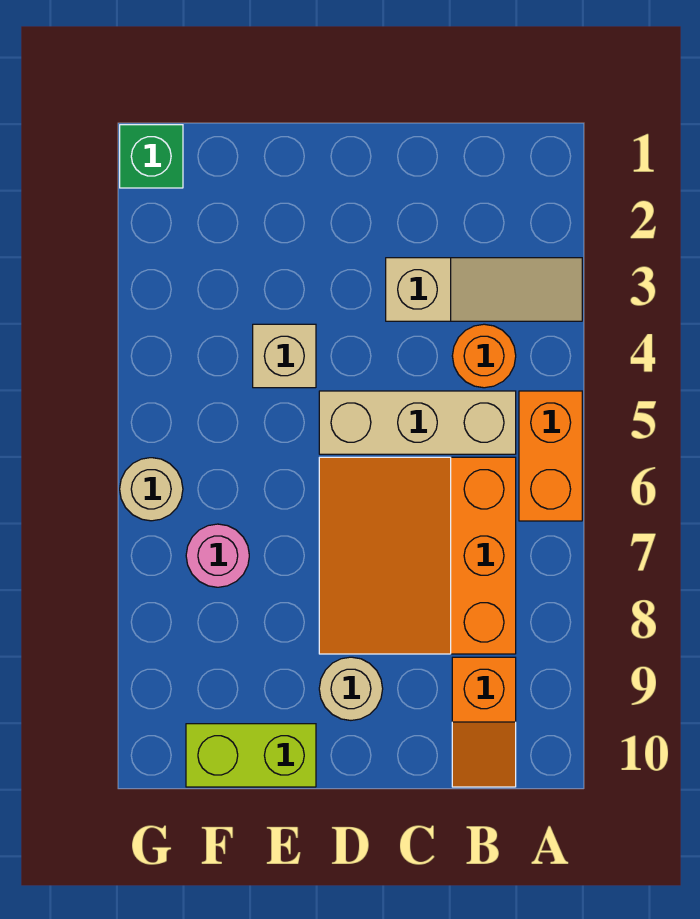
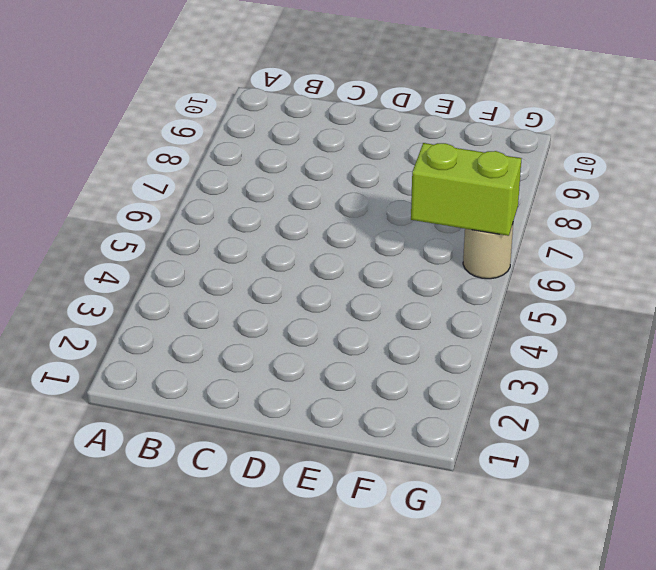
lime 1x2 brick [411,143,521,236] -> lime 1x2 brick moved to [186,724,316,787]
none -> tan 1x3 slope [386,258,582,321]
none -> orange 1x2 brick [519,391,582,521]
none -> orange 1x1 round brick [452,324,516,388]

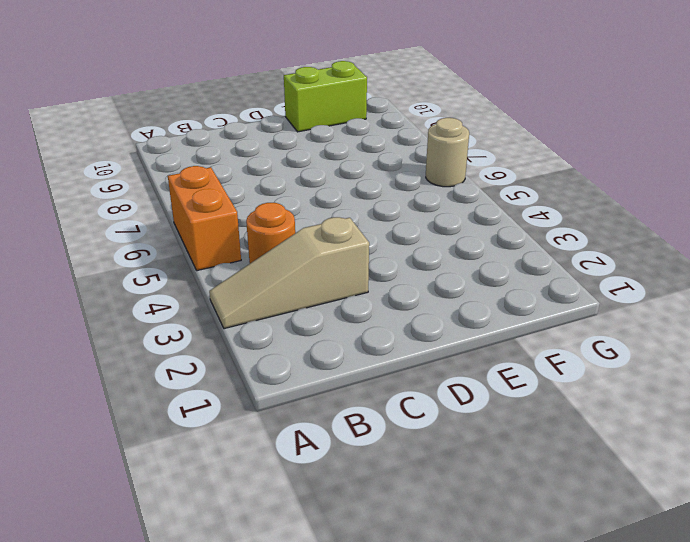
none -> tan 1x3 brick [319,391,516,454]
none -> orange 3x3 slope [319,457,516,654]
none -> orange 1x2 slope [452,657,516,787]

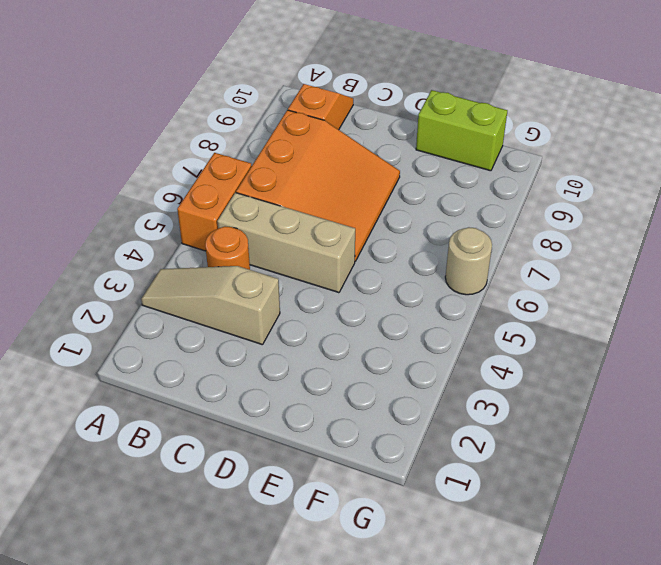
none -> tan 1x1 round brick [319,657,383,720]
none -> tan 1x1 brick [253,324,316,388]
none -> pink 1x1 round brick [186,524,249,587]

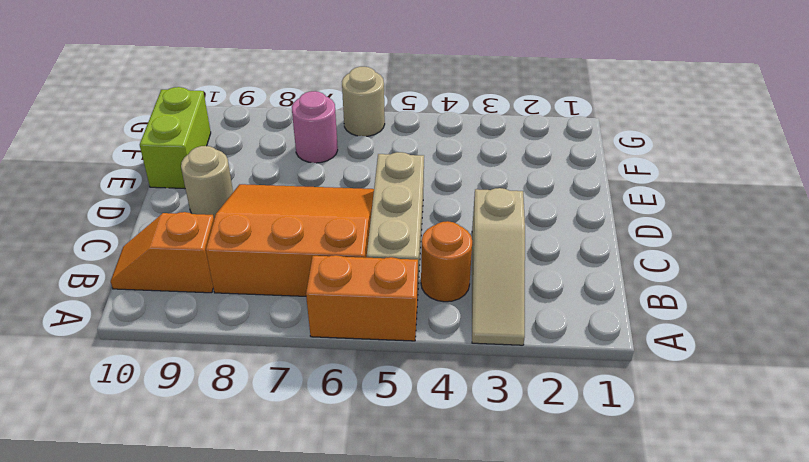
none -> tan 1x1 brick [253,324,316,388]
none -> green 1x1 brick [120,125,183,188]

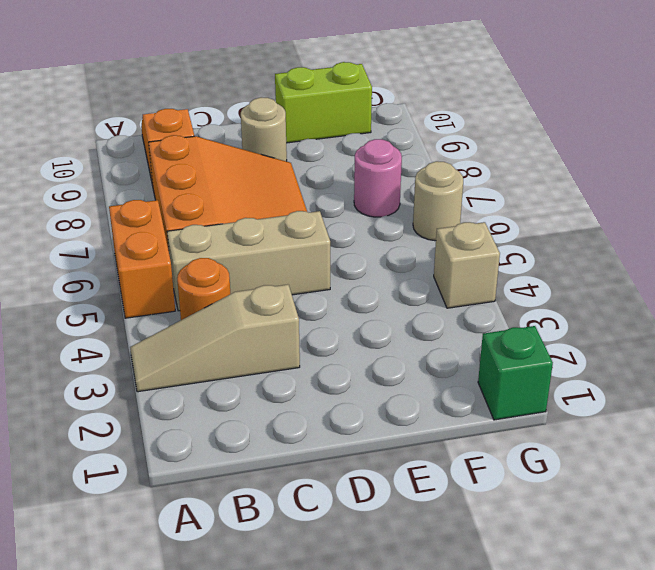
tan 1x1 brick [434,222,500,308] -> tan 1x1 brick moved to [253,324,316,388]

